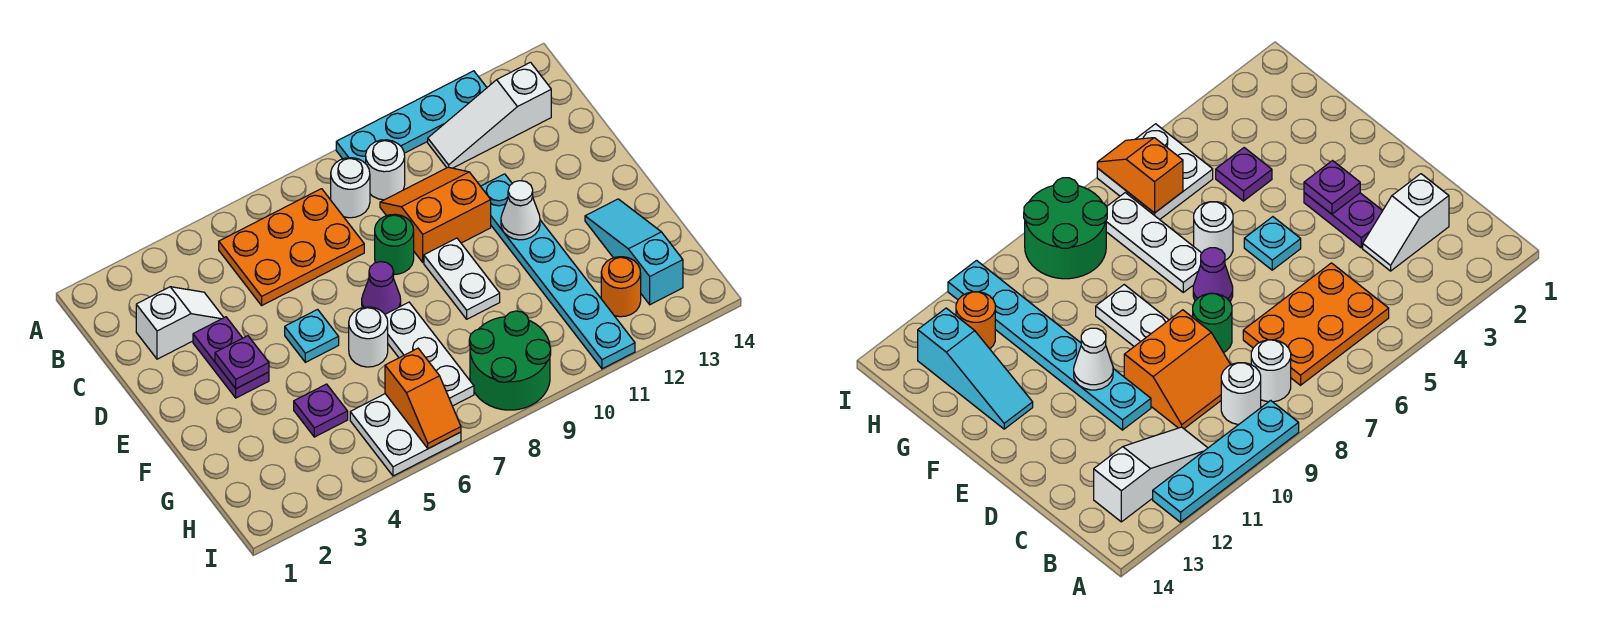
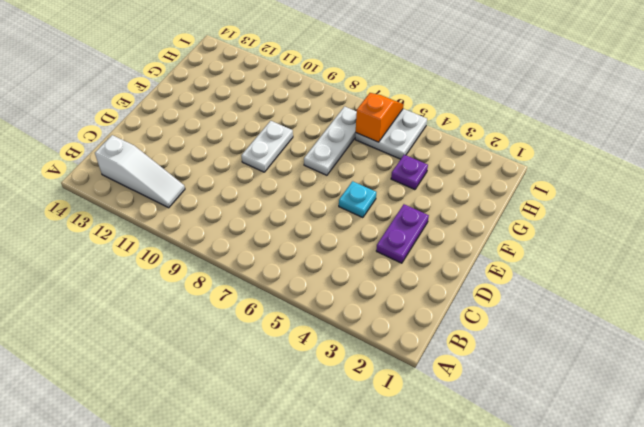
none -> cyan 1x4 plate [336,71,487,164]
none -> orange 2x3 plate [219,189,364,305]
none -> white 1x1 round brick [331,158,370,218]

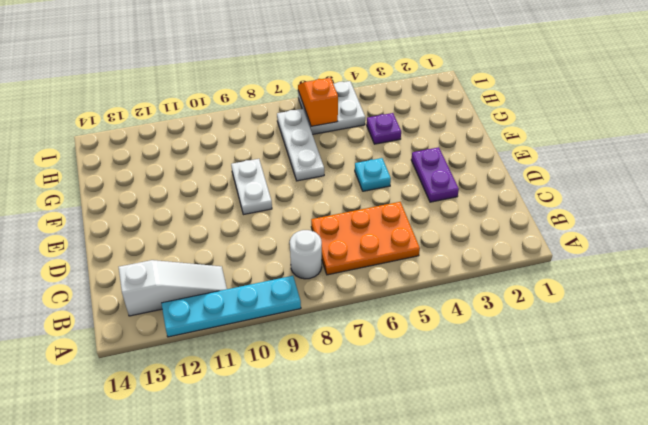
none -> white 1x1 round brick [366,140,405,200]
none -> white 1x2 slope [136,287,224,359]
none -> orange 2x2 slope [380,167,491,262]

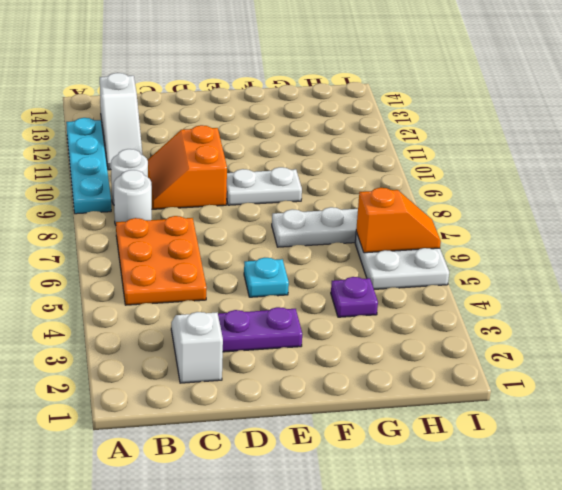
none -> green 1x1 round brick [375,214,414,274]
none -> cyan 1x6 plate [481,174,635,369]
none -> purple 1x1 cone [362,262,401,314]

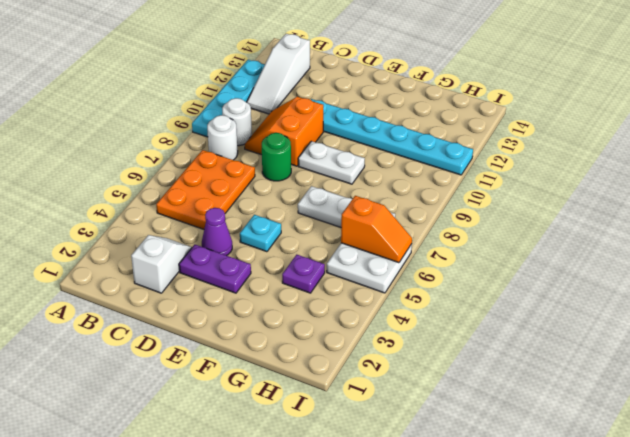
purple 1x1 cone [202,208,232,256] -> purple 1x1 cone moved to [362,262,401,314]
none -> white 1x1 round brick [349,307,388,367]
none -> cyan 1x3 slope [585,199,683,305]
none -> green 2x2 round brick [469,311,551,410]

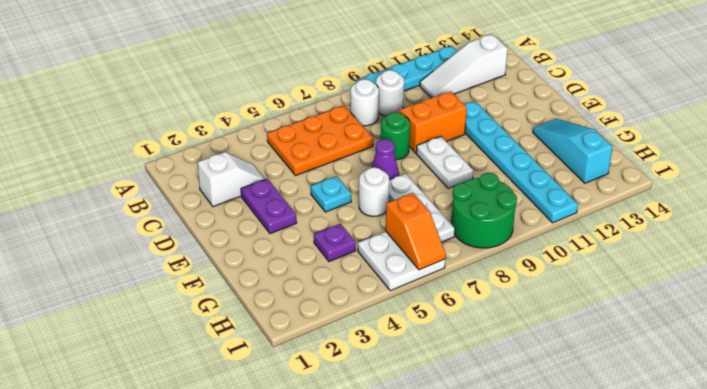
none -> orange 1x1 round brick [601,257,641,317]
none -> purple 1x1 plate [215,336,269,389]
none -> white 1x1 cone [501,181,540,240]

